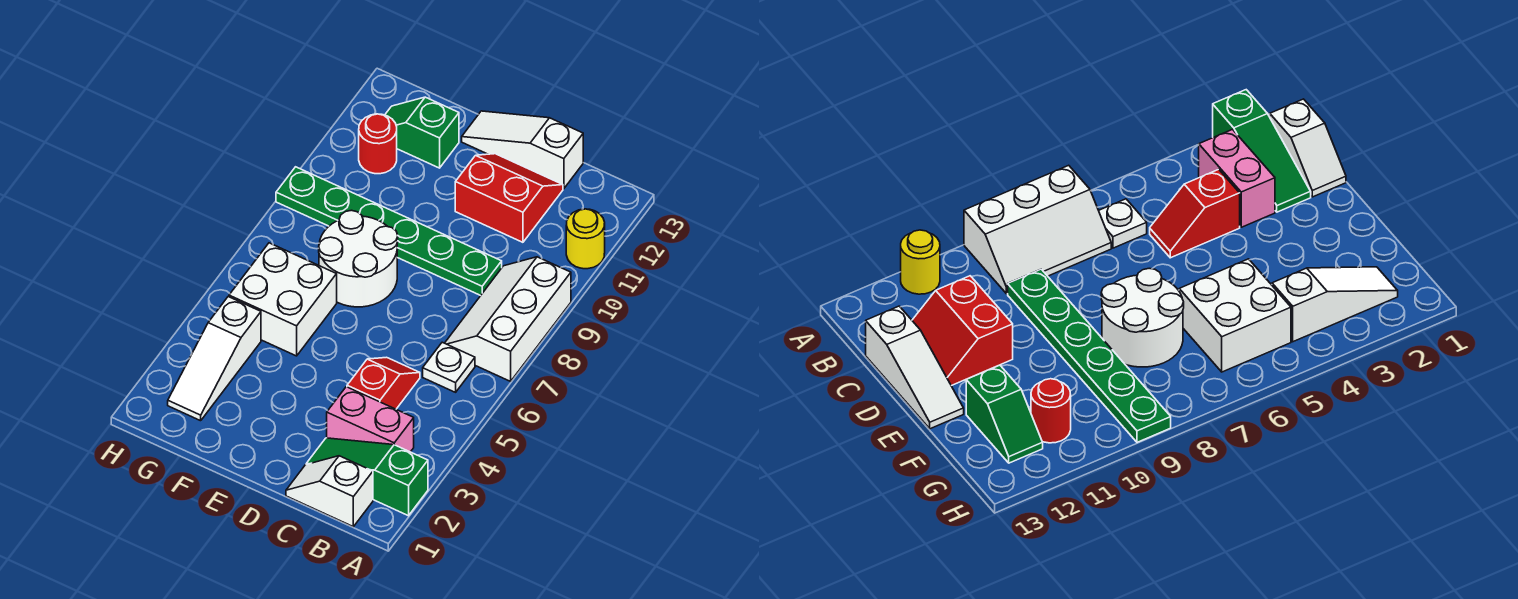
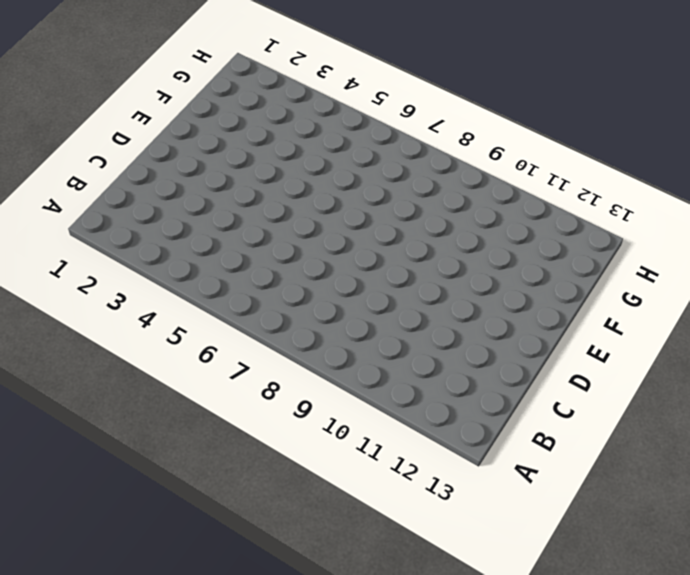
none -> green 1x3 slope [307,438,428,516]
none -> white 2x3 slope [445,257,571,381]
none -> yellow 1x1 round brick [566,209,605,269]

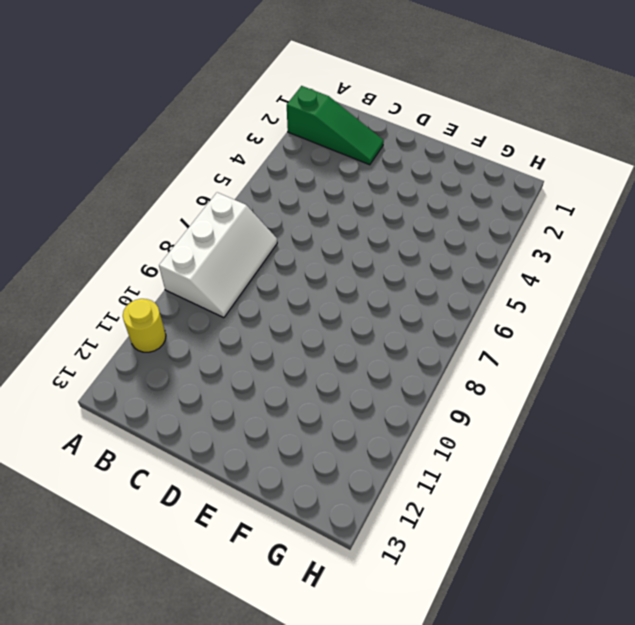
none -> white 1x2 slope [286,456,373,527]
none -> pink 1x2 brick [327,387,414,452]
none -> white 1x1 plate [423,342,475,392]

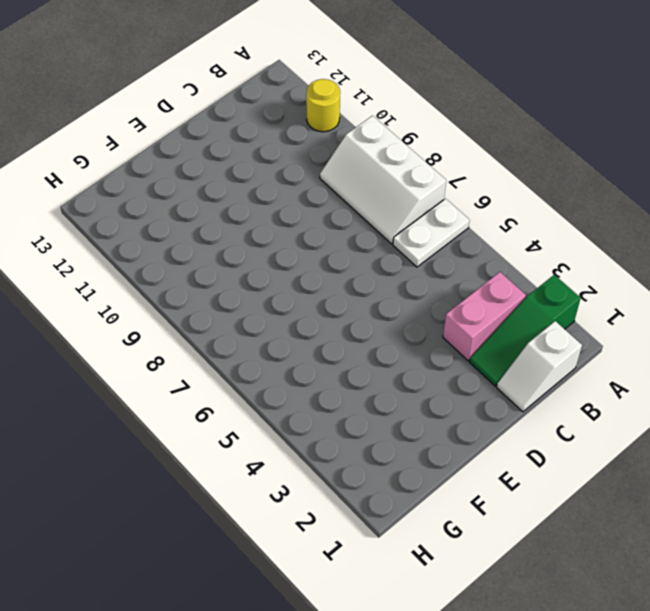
white 1x2 plate [393,199,470,267] -> white 1x1 plate [423,342,475,392]
none -> red 1x2 slope [347,357,420,409]
none -> green 1x6 plate [276,167,502,296]
none -> red 2x2 slope [455,154,563,242]

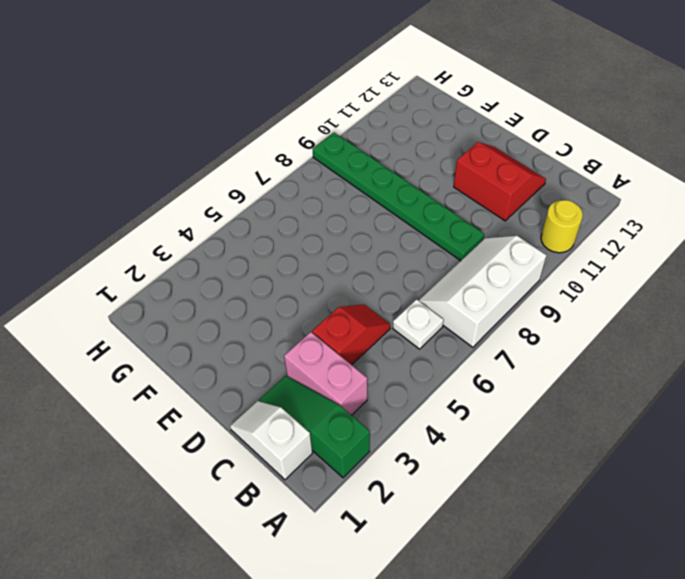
none -> white 1x3 slope [462,111,583,189]
none -> white 2x2 round brick [319,210,398,307]
none -> white 2x2 brick [229,243,337,356]

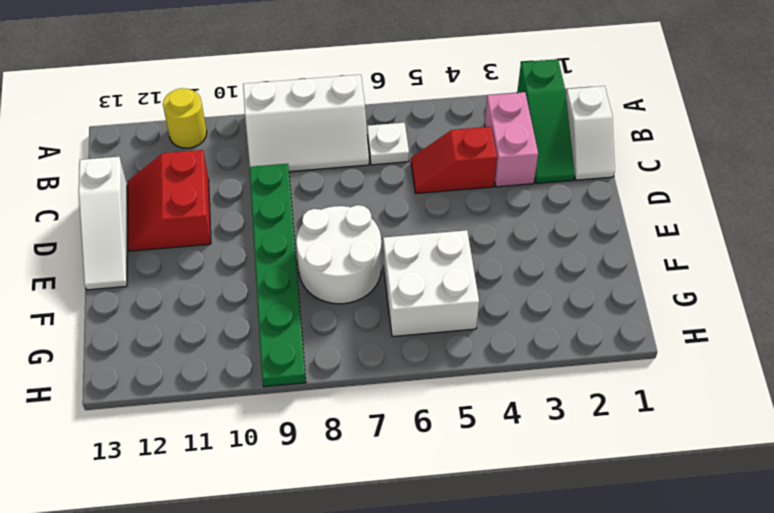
none -> green 1x2 slope [385,97,459,168]
none -> white 1x3 slope [168,297,261,421]
none -> red 1x1 round brick [359,114,397,174]

